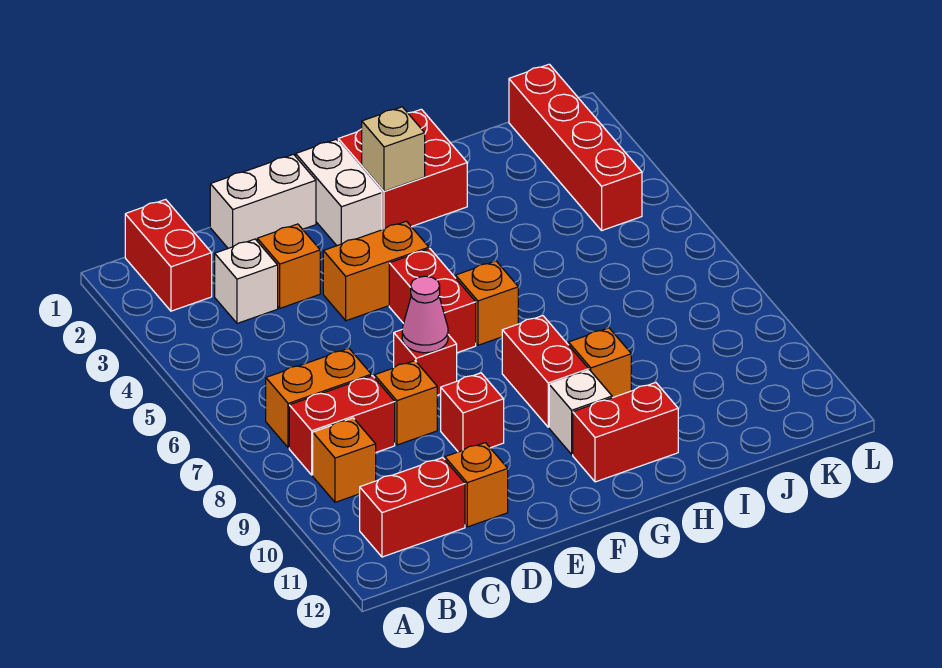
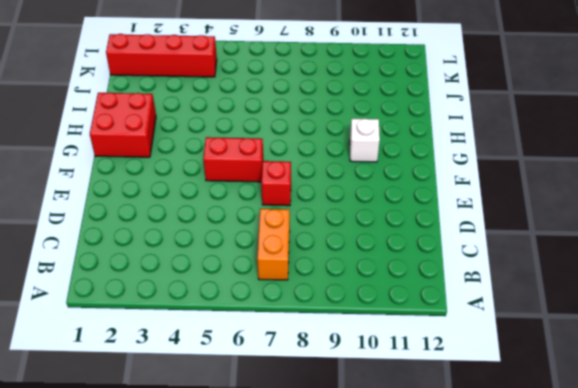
none -> red 1x2 brick [125,199,212,311]
none -> red 1x2 brick [289,376,395,475]
none -> orange 1x1 brick [313,418,376,502]

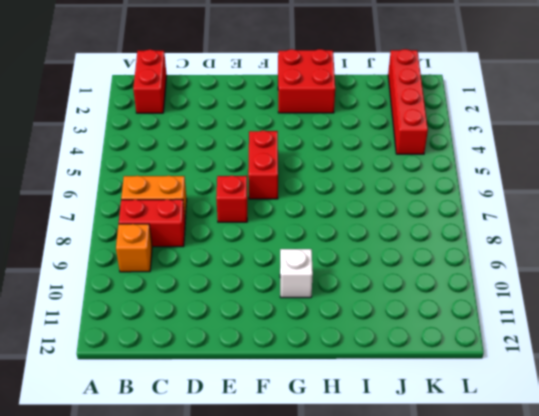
none -> red 1x2 brick [360,458,465,557]
none -> white 1x1 brick [215,239,278,323]
none -> white 1x2 brick [210,154,316,248]

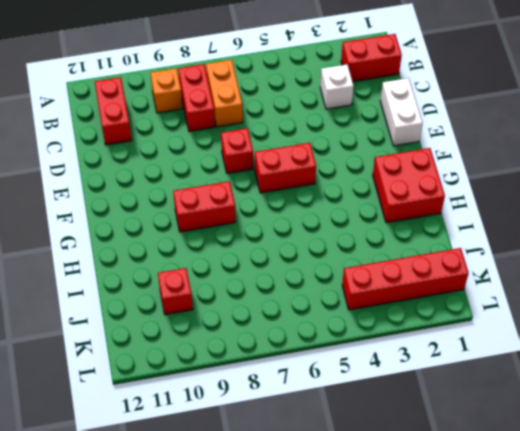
red 1x1 brick [158,268,193,315] -> red 1x1 brick moved to [441,373,504,452]
none -> orange 1x1 brick [257,224,320,308]
none -> orange 1x1 brick [375,361,437,445]
none -> orange 1x1 brick [445,443,508,527]

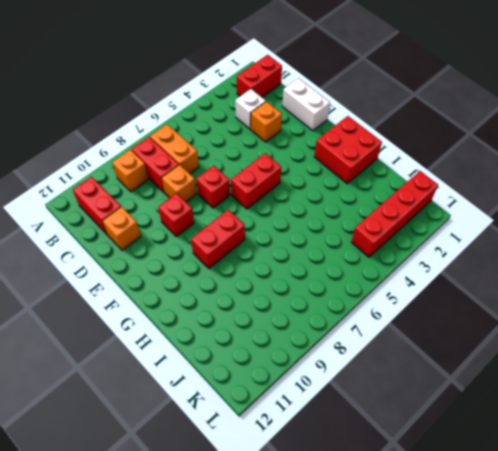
none -> orange 1x2 brick [323,221,429,321]
none -> white 1x2 brick [296,140,382,246]
none -> orange 1x1 brick [456,261,518,345]

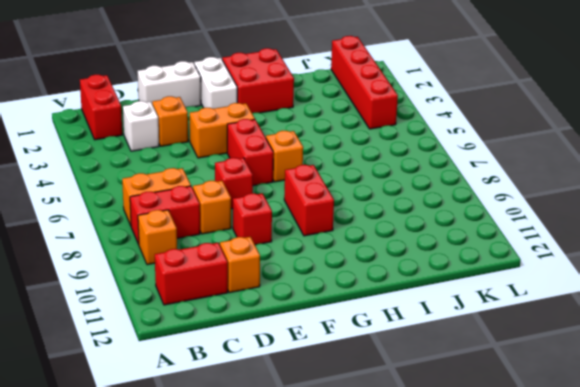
none -> white 1x1 brick [549,370,612,454]
none -> red 1x2 brick [573,383,678,482]
none -> orange 1x1 brick [569,328,631,398]

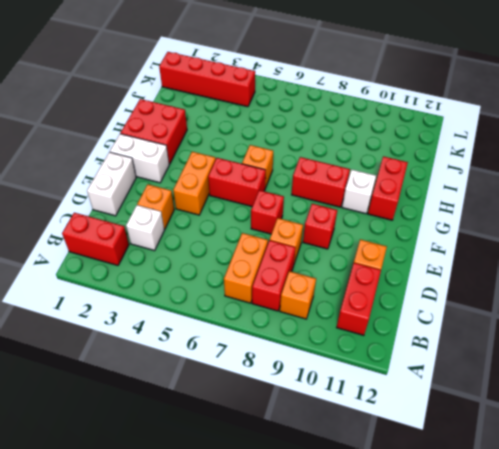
none -> orange 1x1 brick [569,328,631,398]
none -> pink 1x1 cone [402,276,448,353]
none -> tan 1x1 brick [362,107,425,191]

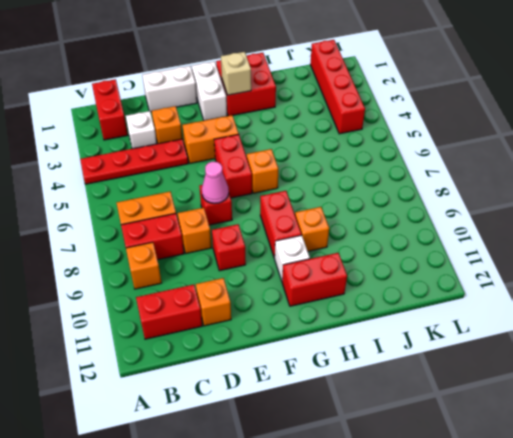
red 1x4 plate [80,139,188,184] -> none

